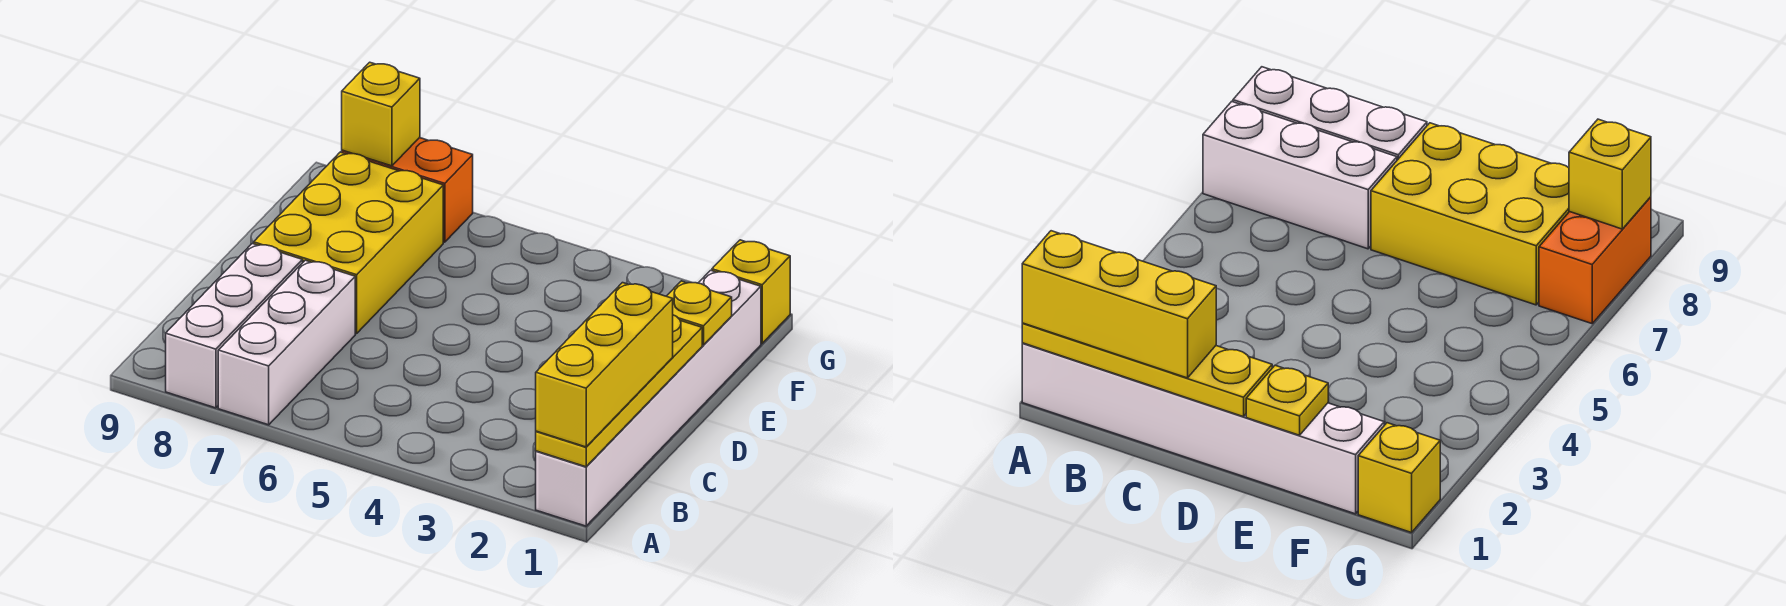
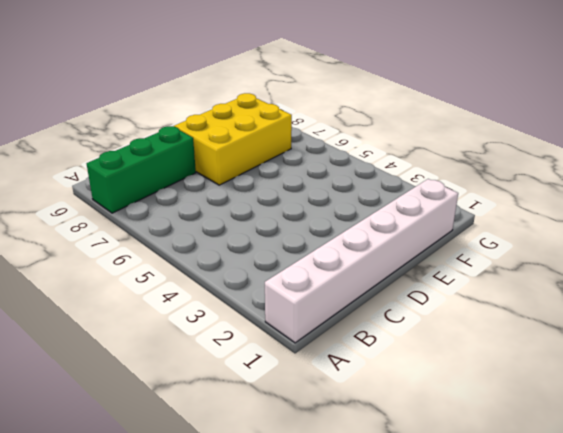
green 1x3 brick [87,126,196,213] -> white 1x3 brick [166,243,303,408]
none -> white 1x3 brick [218,260,355,425]
none -> yellow 1x1 brick [712,240,790,343]

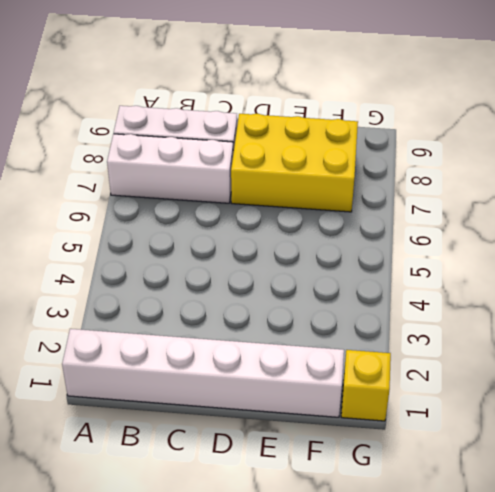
none -> orange 1x2 brick [342,138,473,242]
none -> yellow 1x4 plate [536,315,702,467]

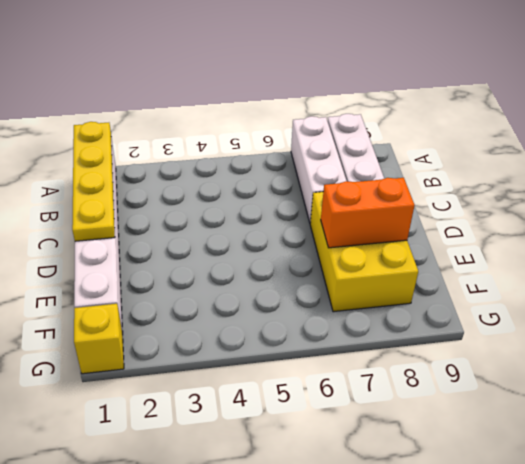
orange 1x2 brick [321,178,415,248] -> orange 1x2 brick moved to [342,138,473,242]
none -> yellow 1x1 plate [667,281,732,345]
none -> yellow 1x1 brick [342,62,420,166]

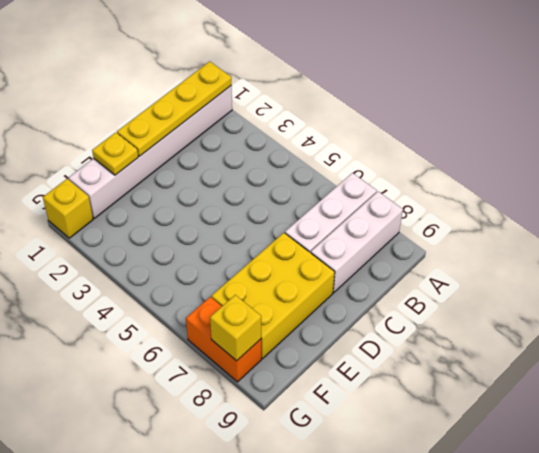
none -> yellow 1x3 brick [536,283,673,447]

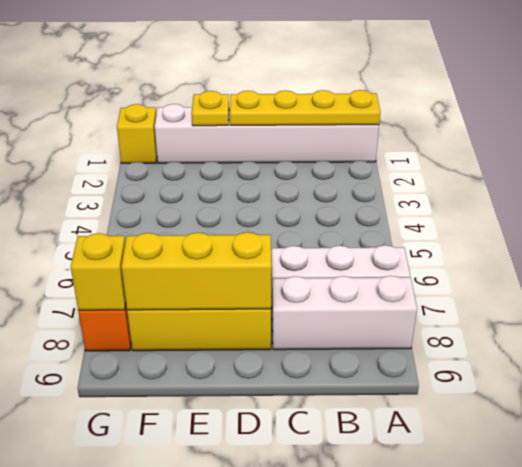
yellow 1x3 brick [122,232,272,310] -> yellow 1x3 brick moved to [536,283,673,447]

